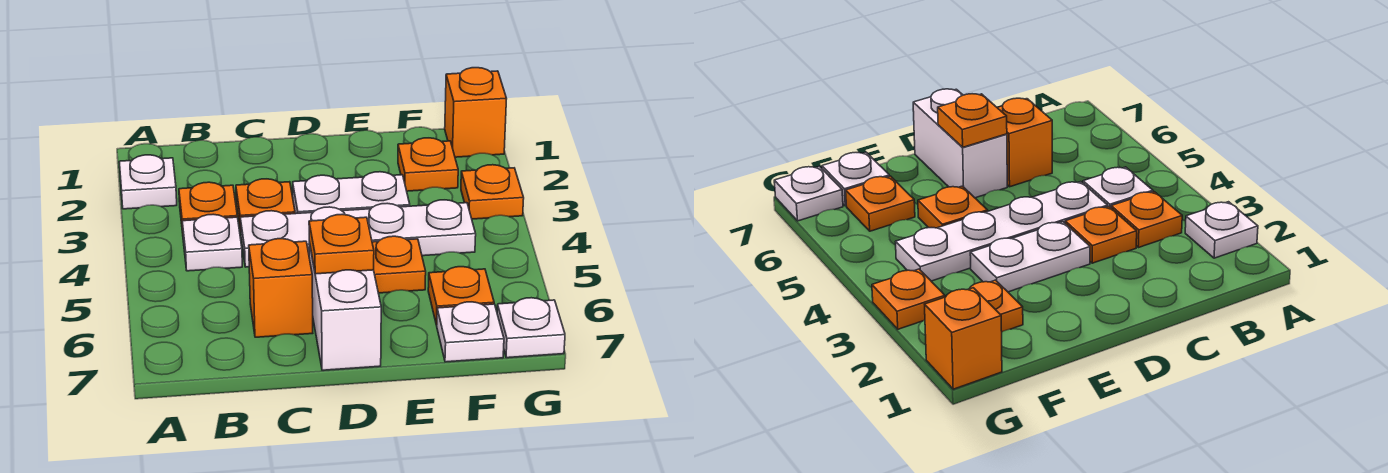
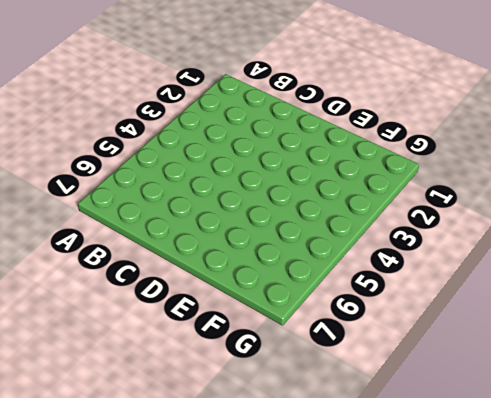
none -> white 1x1 plate [119,155,177,209]
none -> orange 1x1 plate [179,182,237,233]
none -> white 1x1 plate [182,214,242,271]

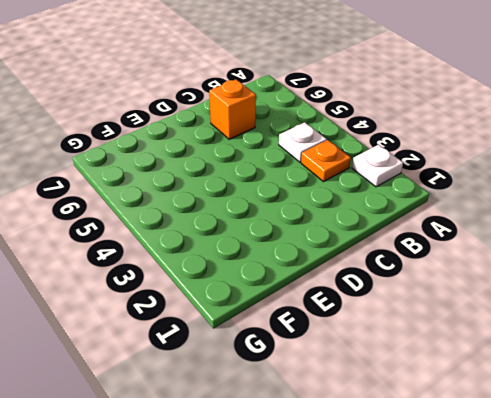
none -> orange 1x1 plate [236,179,295,233]
none -> white 1x4 plate [240,200,476,267]
none -> white 1x2 plate [293,172,410,214]

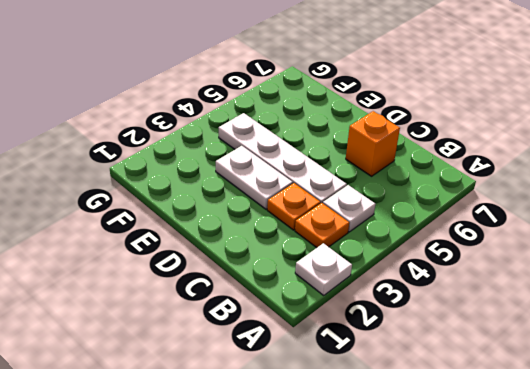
none -> white 1x2 brick [309,242,381,370]
none -> orange 1x1 plate [372,236,426,293]
none -> orange 1x1 plate [398,138,458,191]

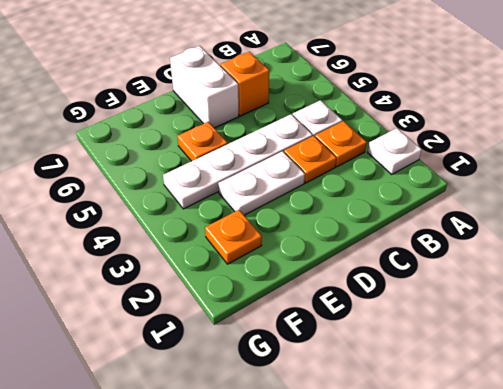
none -> orange 1x1 plate [428,267,494,325]
none -> white 1x1 plate [437,302,504,362]
none -> orange 1x1 brick [445,68,507,157]

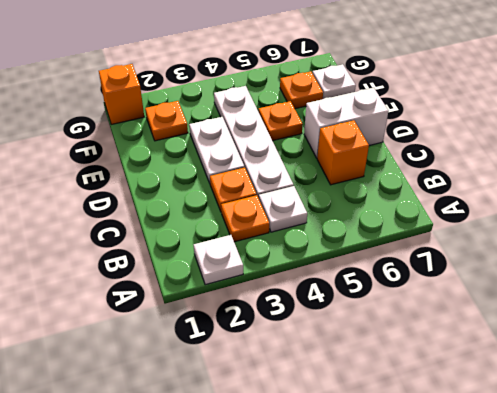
none -> orange 1x1 plate [461,165,524,219]
none -> white 1x1 plate [497,298,565,358]
none -> orange 1x1 plate [309,214,374,274]

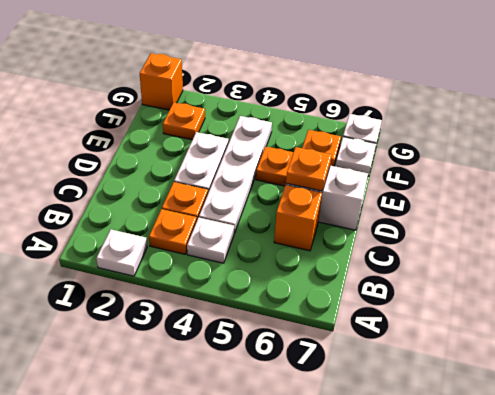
none -> orange 1x1 plate [461,165,524,219]

